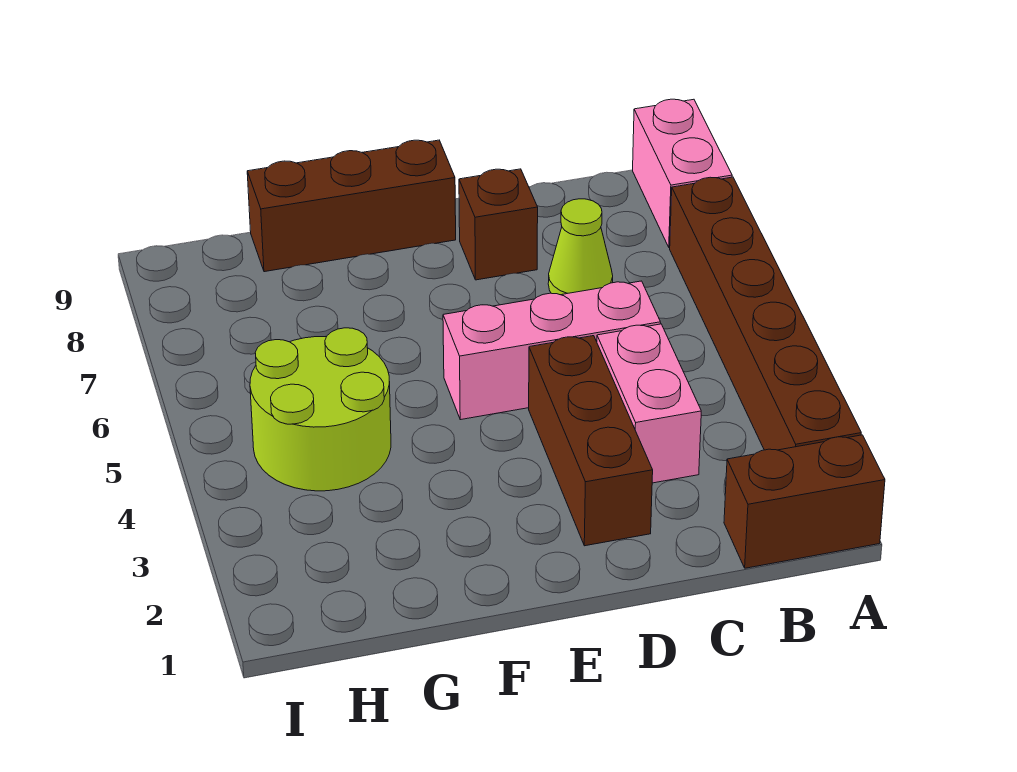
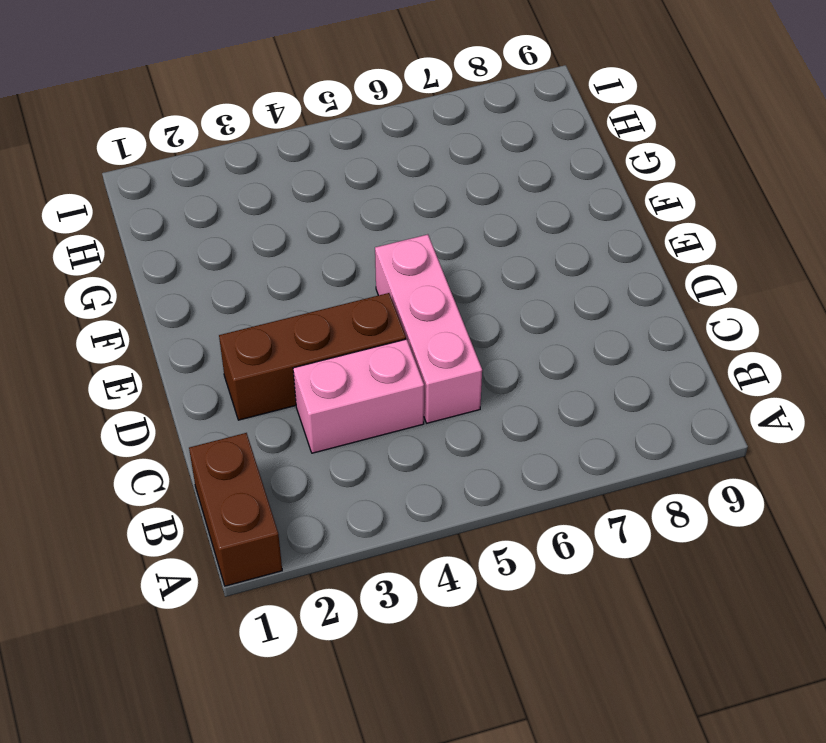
none -> brown 1x6 brick [670,177,861,450]
none -> pink 1x2 brick [633,99,732,248]

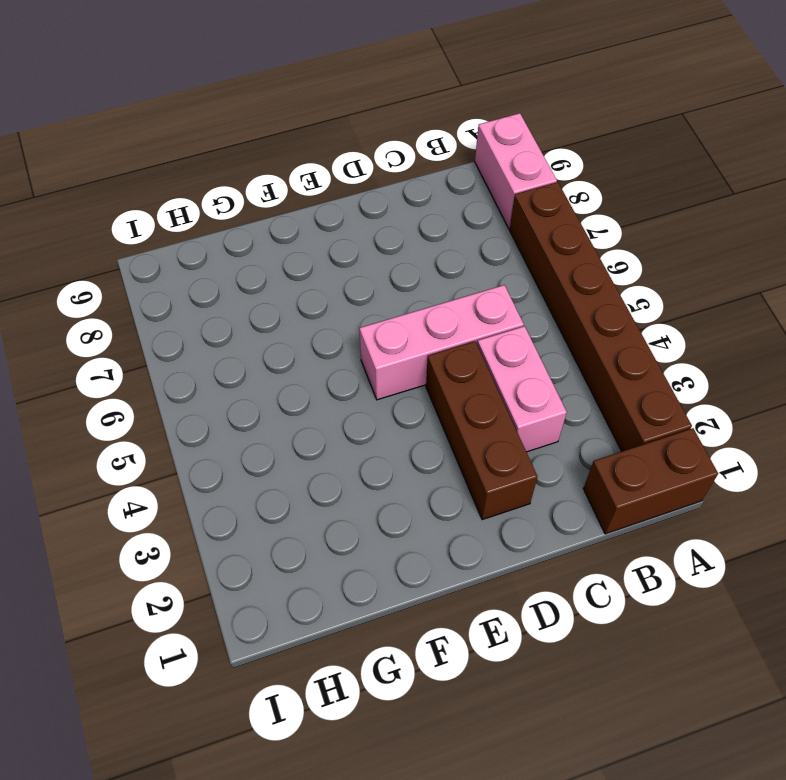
none -> lime 1x1 cone [548,199,613,295]
none -> brown 1x1 brick [459,169,538,280]

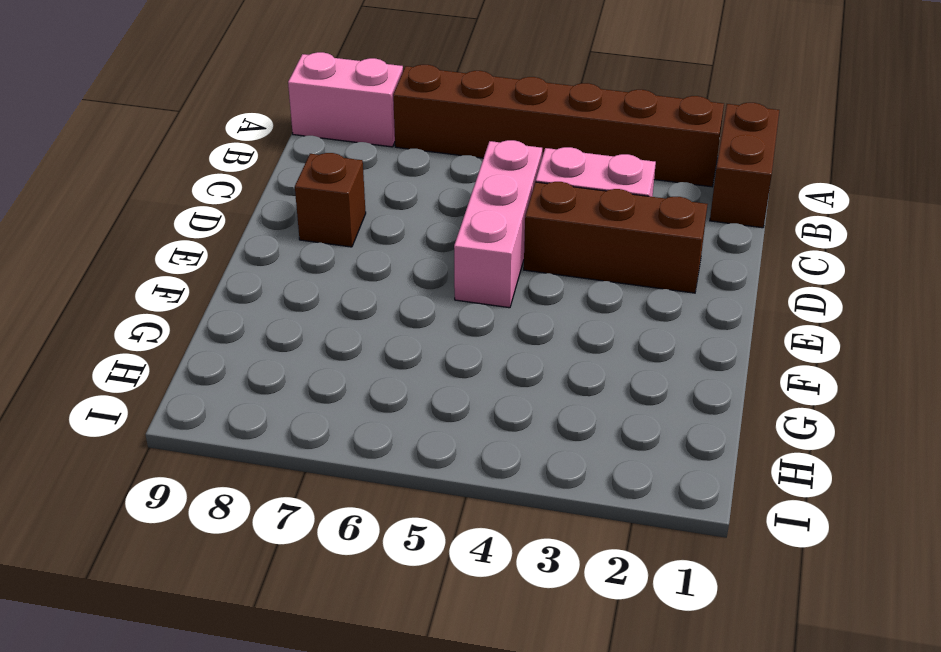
none -> lime 1x1 cone [548,199,613,295]
none -> brown 1x3 brick [247,140,456,272]

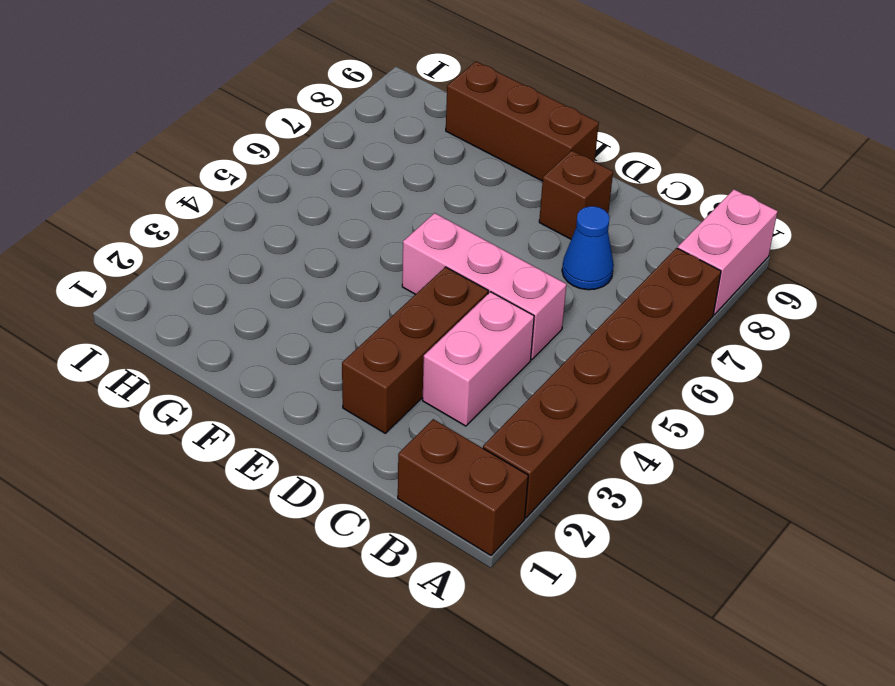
blue 1x1 cone [562,206,614,290] -> lime 1x1 cone [548,199,613,295]
none -> lime 2x2 round brick [250,328,391,491]

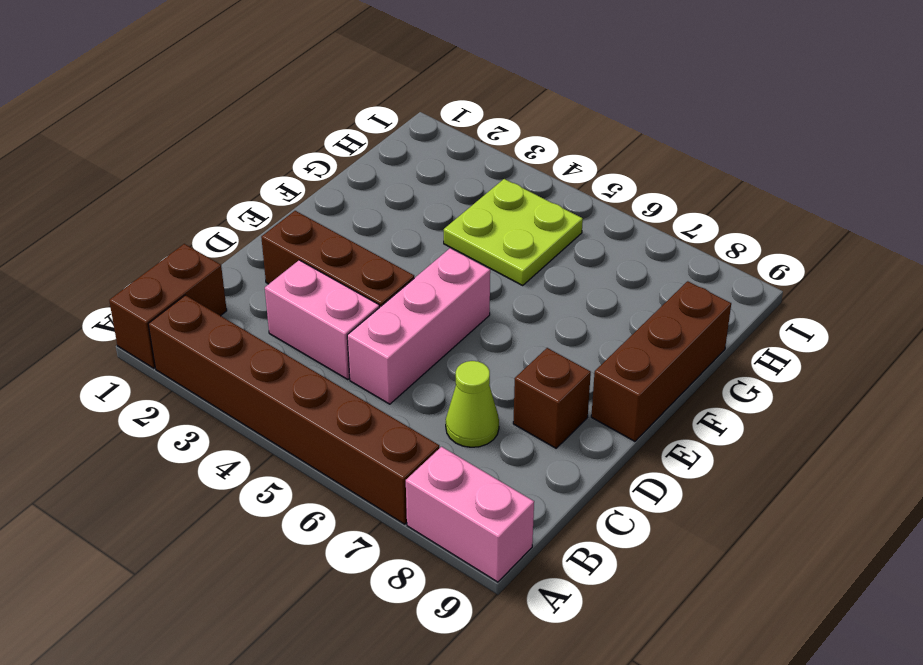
lime 2x2 plate [444,179,583,285] -> lime 2x2 round brick [250,328,391,491]

